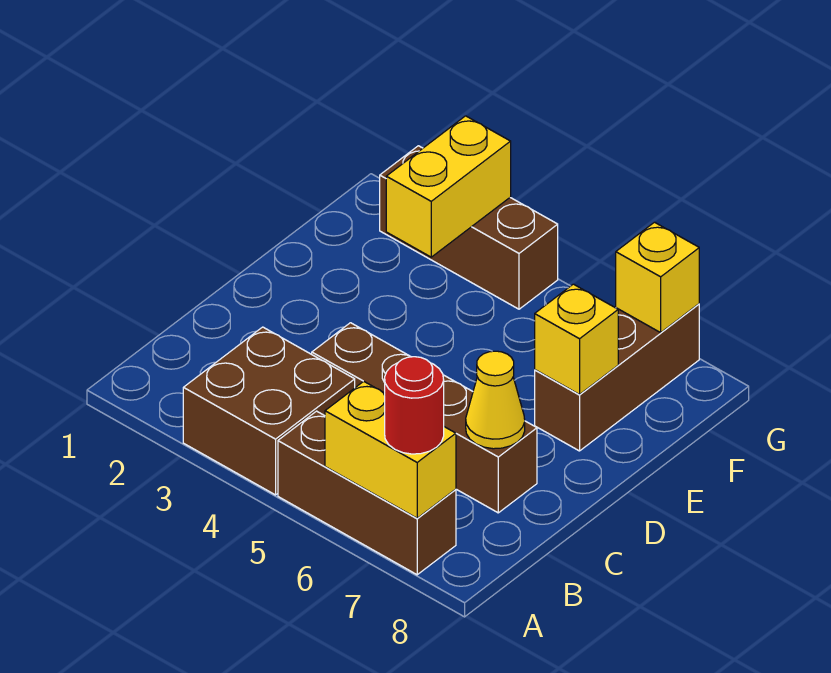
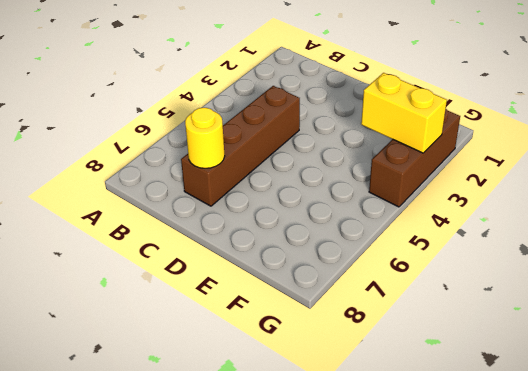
yellow 1x1 round brick [185,108,225,168] -> yellow 1x1 cone [466,351,525,449]
none -> brown 2x2 brick [183,327,355,495]
none -> brown 1x3 brick [278,411,456,575]

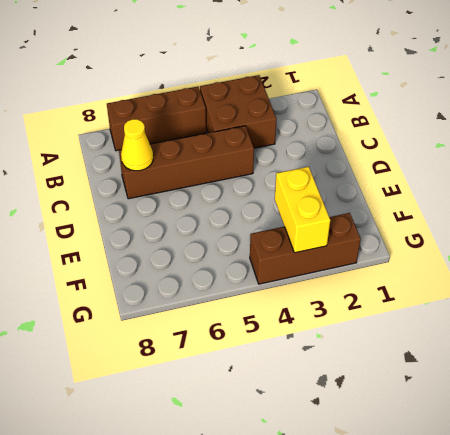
none -> brown 1x3 brick [535,304,699,451]
none -> yellow 1x2 brick [325,381,456,518]

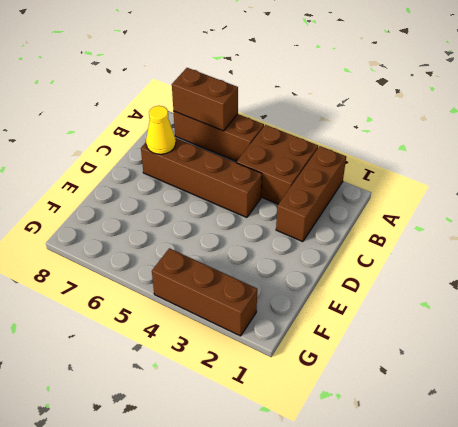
brown 1x3 brick [276,146,346,242] -> brown 1x3 brick moved to [535,304,699,451]
brown 1x2 brick [172,68,238,131] -> yellow 1x2 brick [325,381,456,518]
none -> yellow 1x1 brick [535,284,618,395]
none -> yellow 1x2 brick [386,116,511,257]

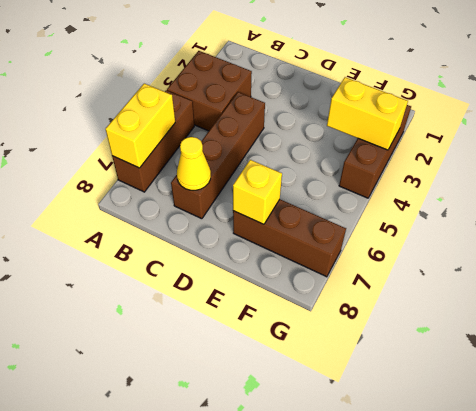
none -> yellow 1x1 brick [616,222,699,333]
none -> red 1x1 round brick [385,357,444,454]

